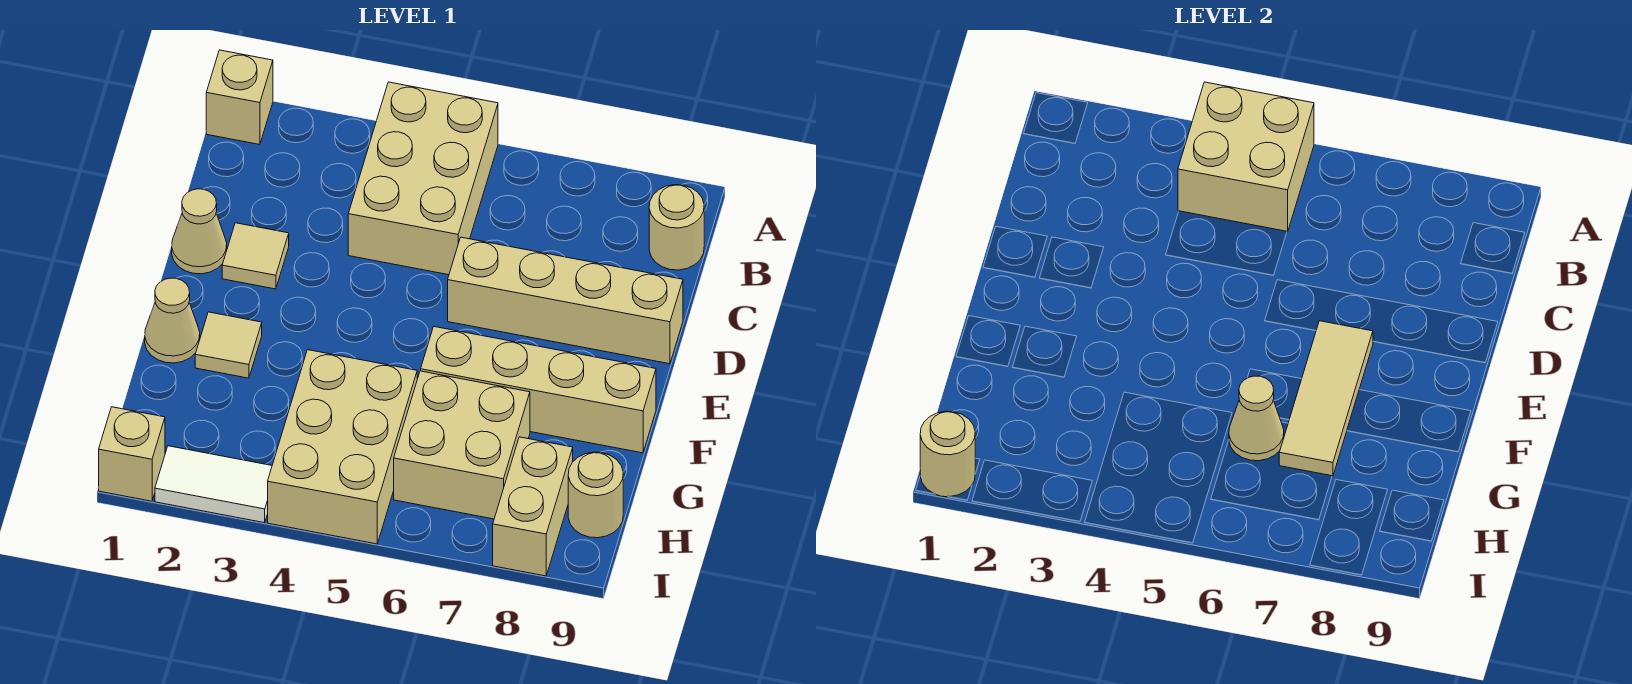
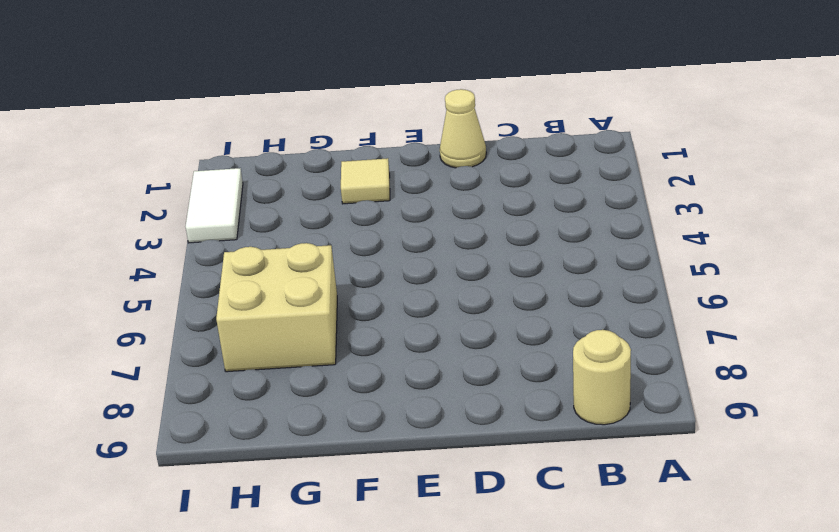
none -> tan 1x1 brick [206,50,273,145]
none -> tan 2x3 brick [348,82,498,275]
none -> tan 1x1 tile [222,223,289,289]

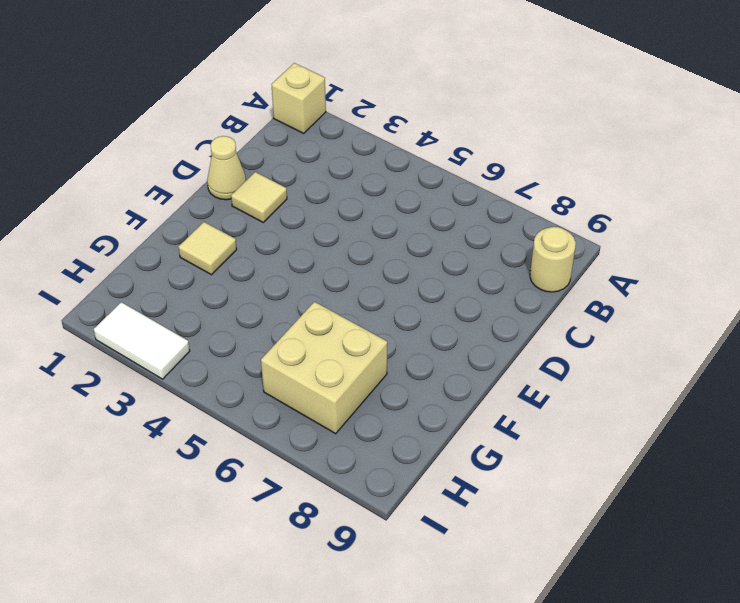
none -> tan 2x3 brick [348,82,498,275]
none -> tan 1x4 brick [448,237,683,364]
none -> tan 1x1 cone [145,278,200,363]

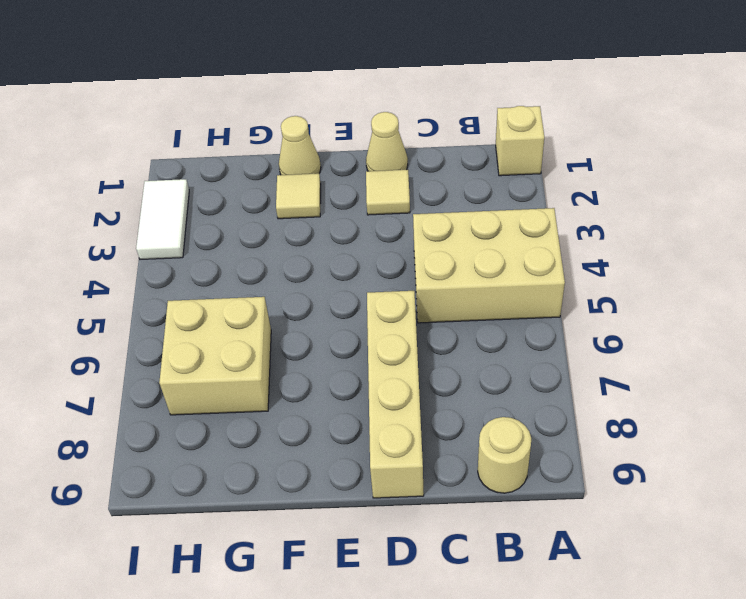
none -> tan 1x4 brick [421,327,656,453]
none -> tan 2x3 brick [268,350,417,544]
none -> tan 1x2 brick [493,437,573,576]

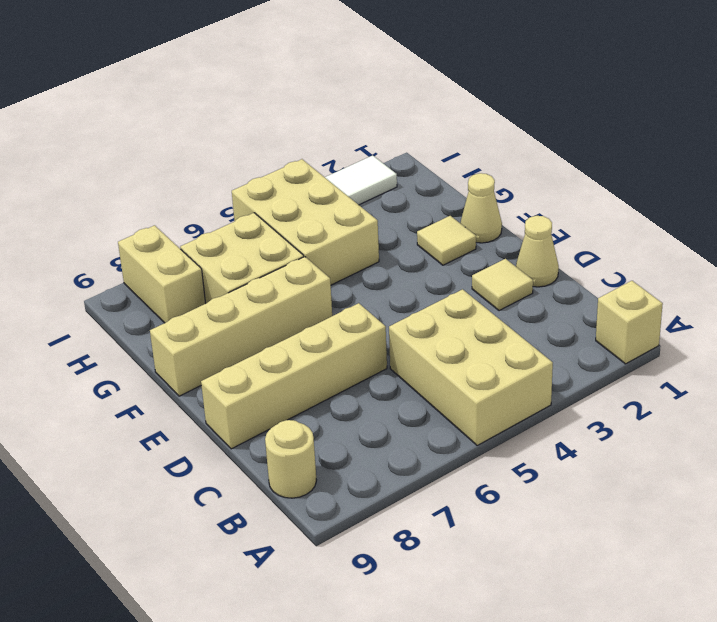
none -> tan 1x1 round brick [568,452,623,538]
none -> tan 1x1 brick [99,407,165,501]
none -> tan 2x2 brick [1178,82,1314,232]

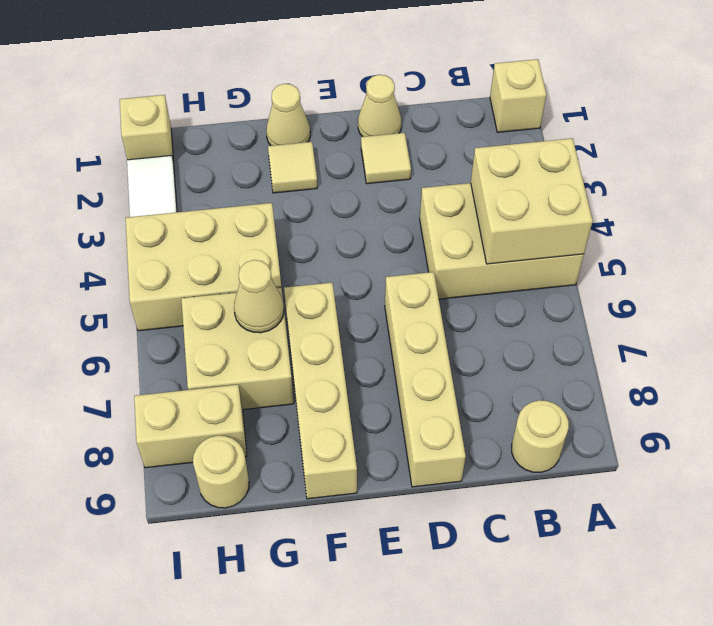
none -> tan 1x3 tile [1279,321,1373,476]
none -> tan 1x1 round brick [920,411,975,497]

